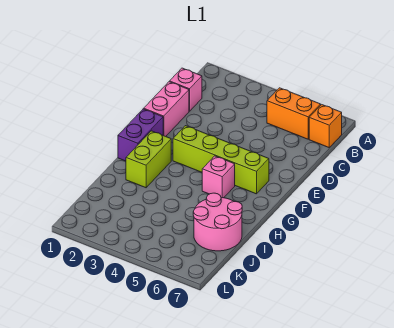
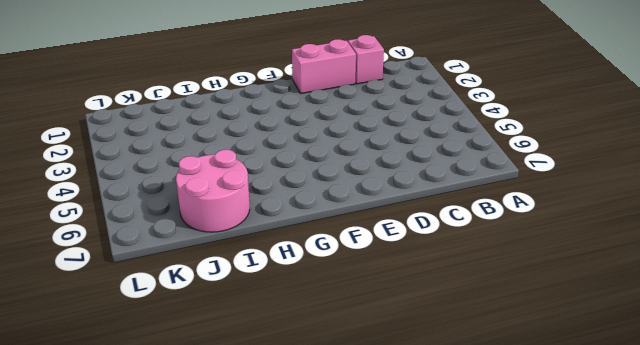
none -> orange 1x2 brick [267,88,321,139]
none -> orange 1x1 brick [309,105,342,147]

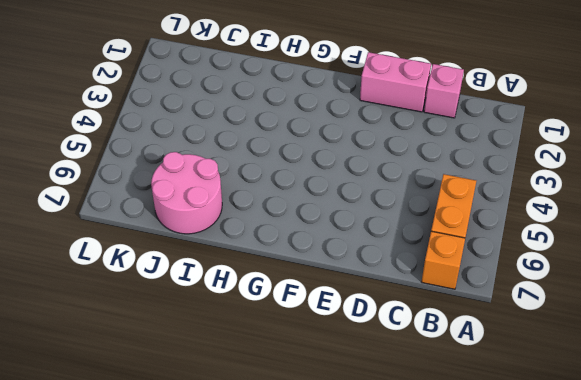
none -> purple 1x2 brick [118,109,163,161]
none -> lime 1x4 brick [173,126,269,194]

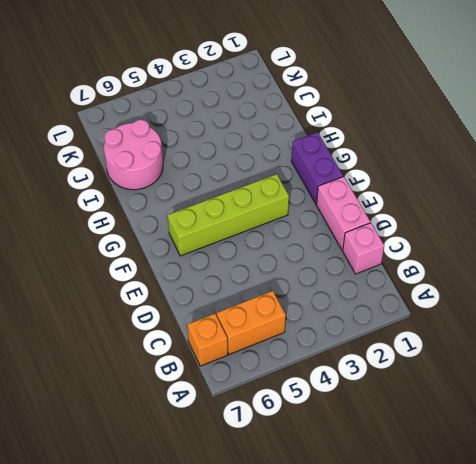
none -> lime 1x2 brick [126,131,171,188]
none -> pink 1x1 brick [202,156,235,198]

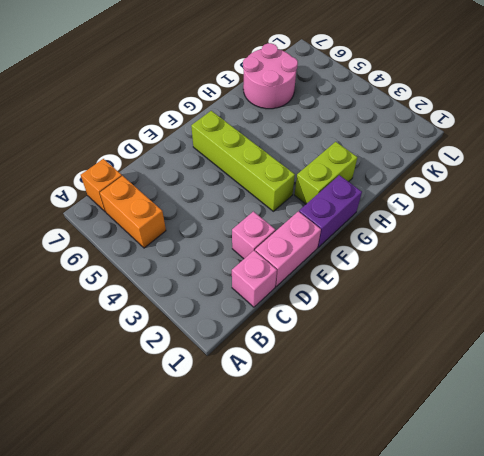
pink 1x1 brick [232,211,275,259] -> pink 1x1 brick moved to [202,156,235,198]

